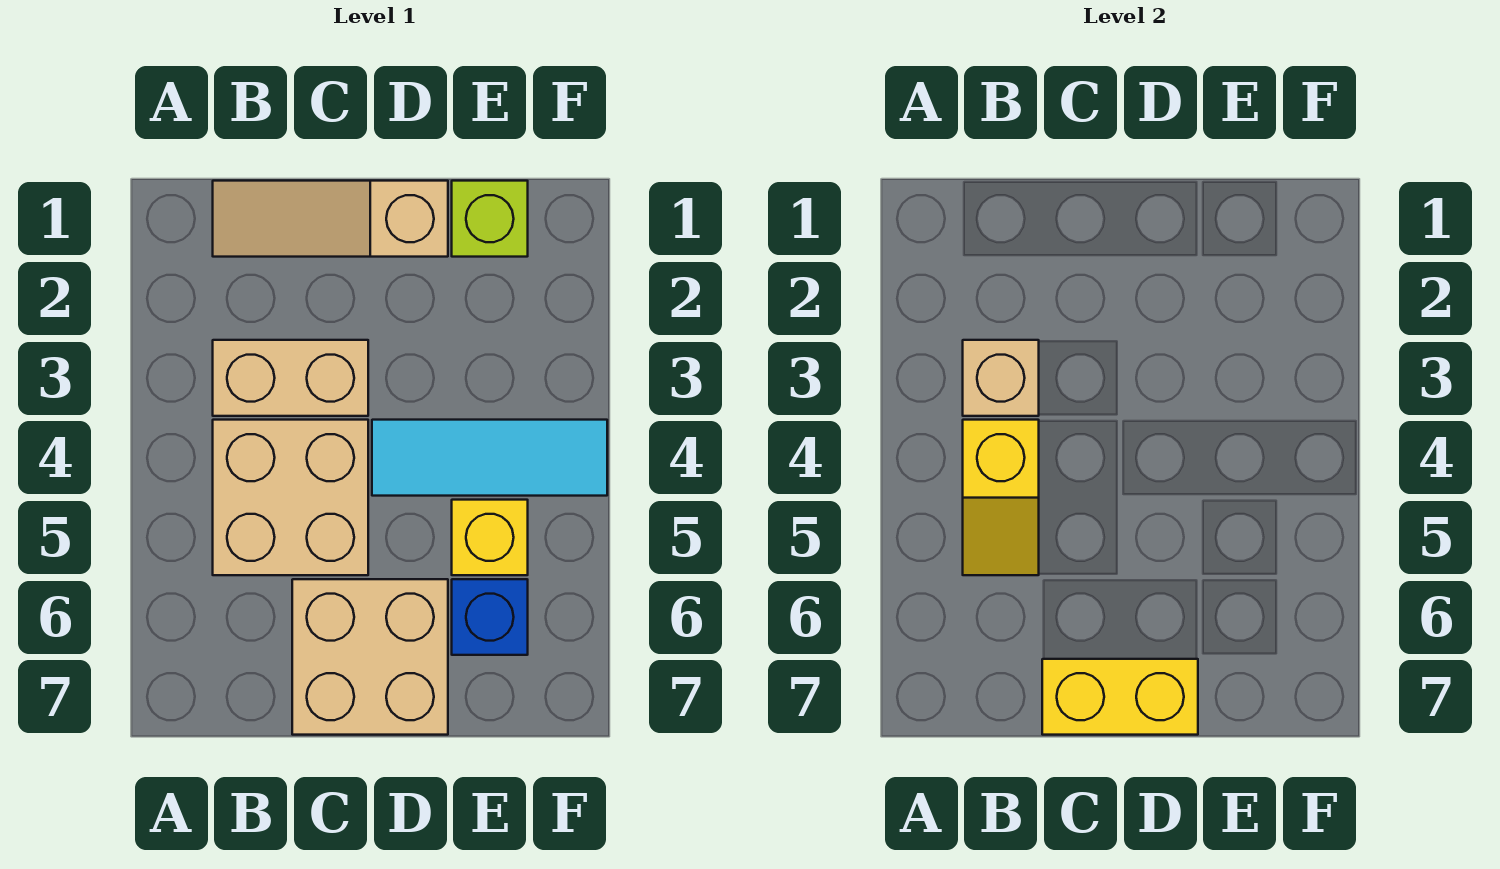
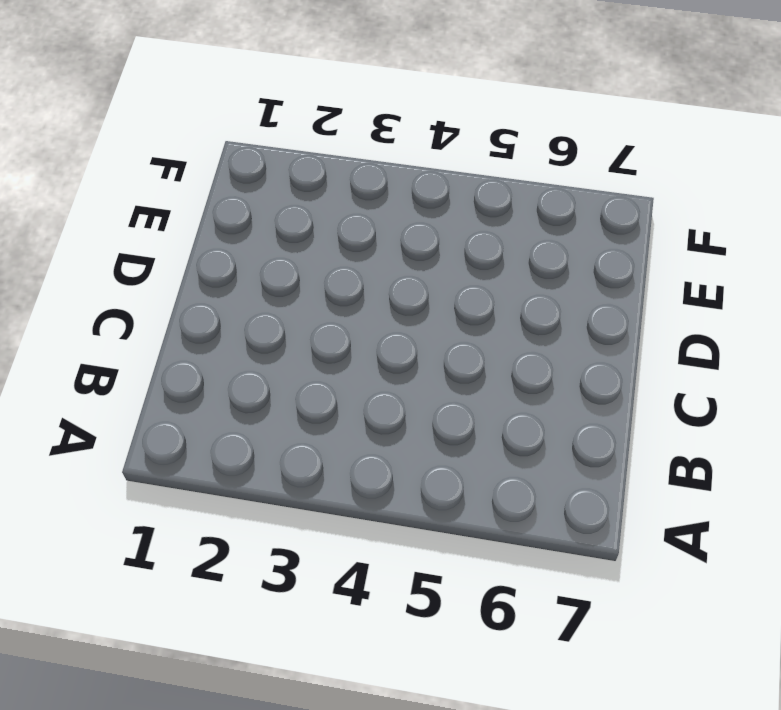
none -> tan 1x3 slope [213,181,448,257]
none -> tan 1x2 brick [213,340,368,416]

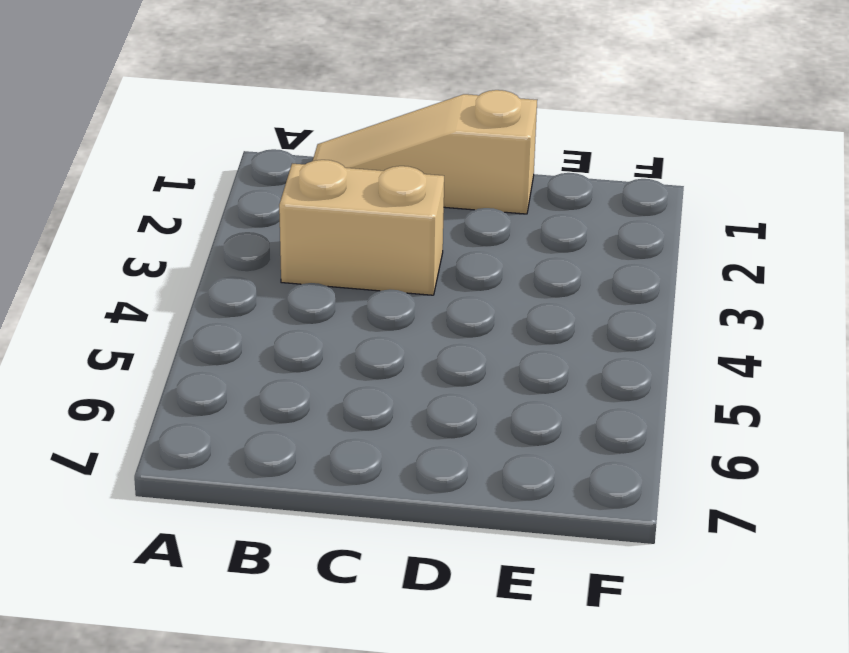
none -> tan 2x2 brick [213,420,368,575]
none -> tan 2x2 brick [292,579,448,735]

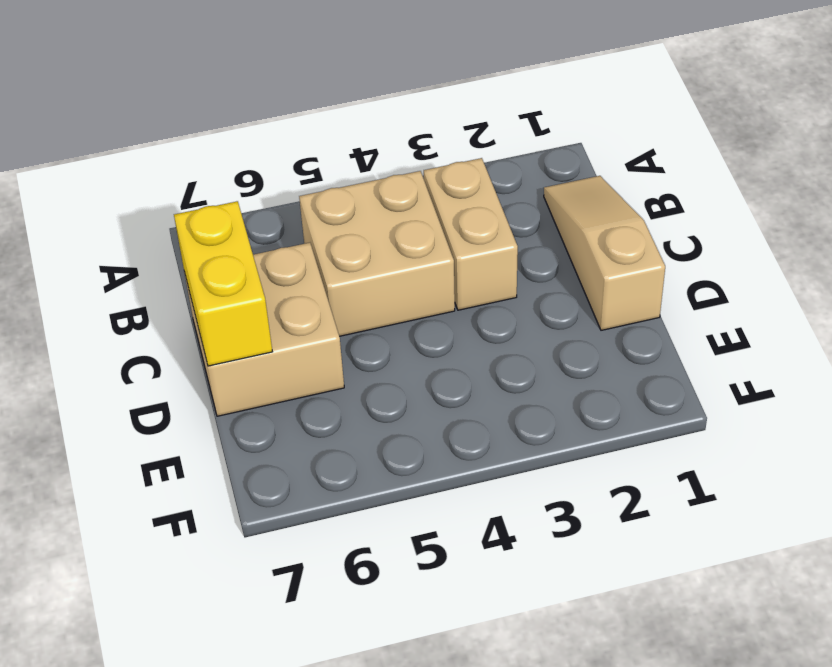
none -> cyan 1x3 tile [372,420,607,496]
none -> lime 1x1 brick [452,181,528,257]

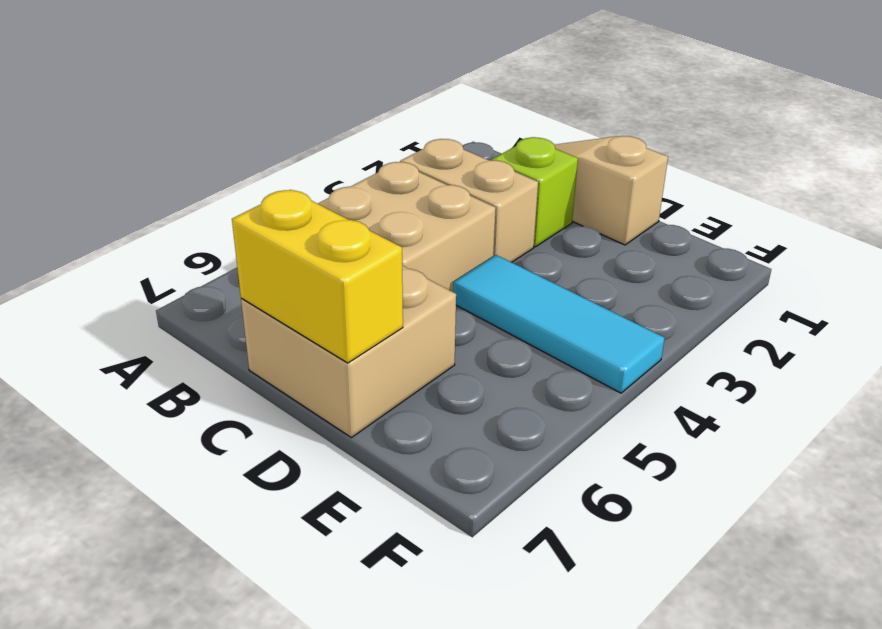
lime 1x1 brick [492,137,578,247] -> lime 1x1 brick moved to [452,181,528,257]
none -> yellow 1x1 brick [452,500,528,575]
none -> blue 1x1 brick [452,579,528,655]

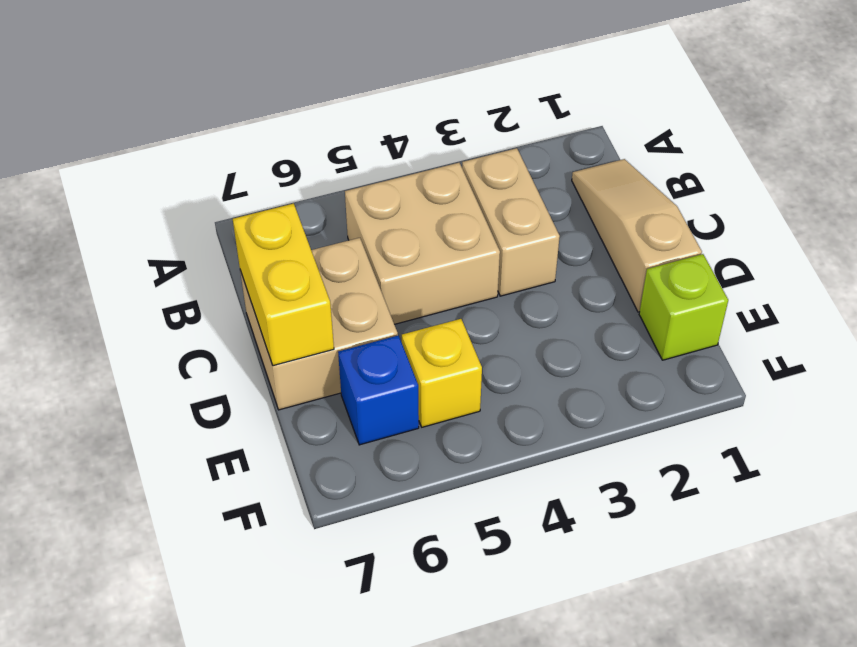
none -> cyan 1x3 tile [372,420,607,496]
none -> tan 1x1 brick [963,340,1039,416]

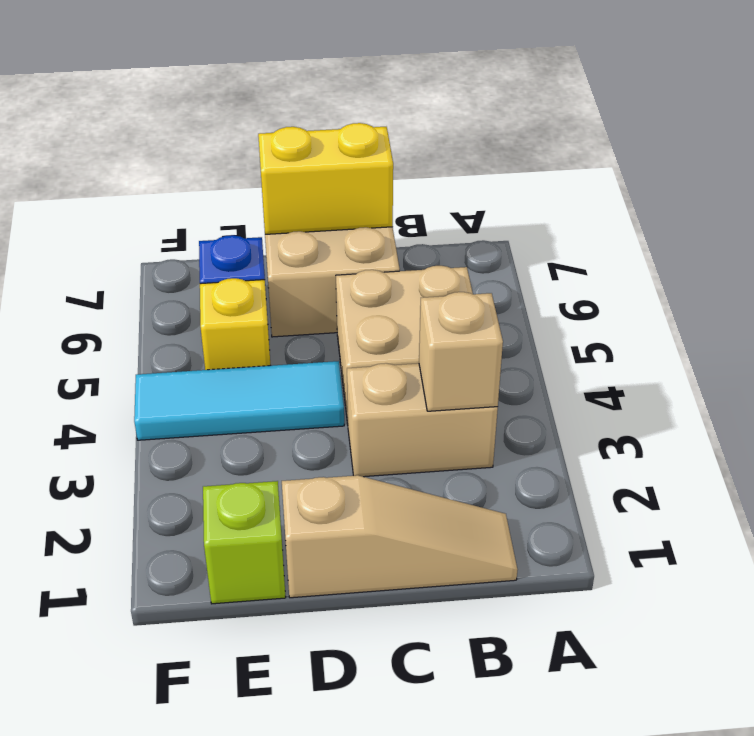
none -> yellow 1x2 slope [963,420,1039,575]

